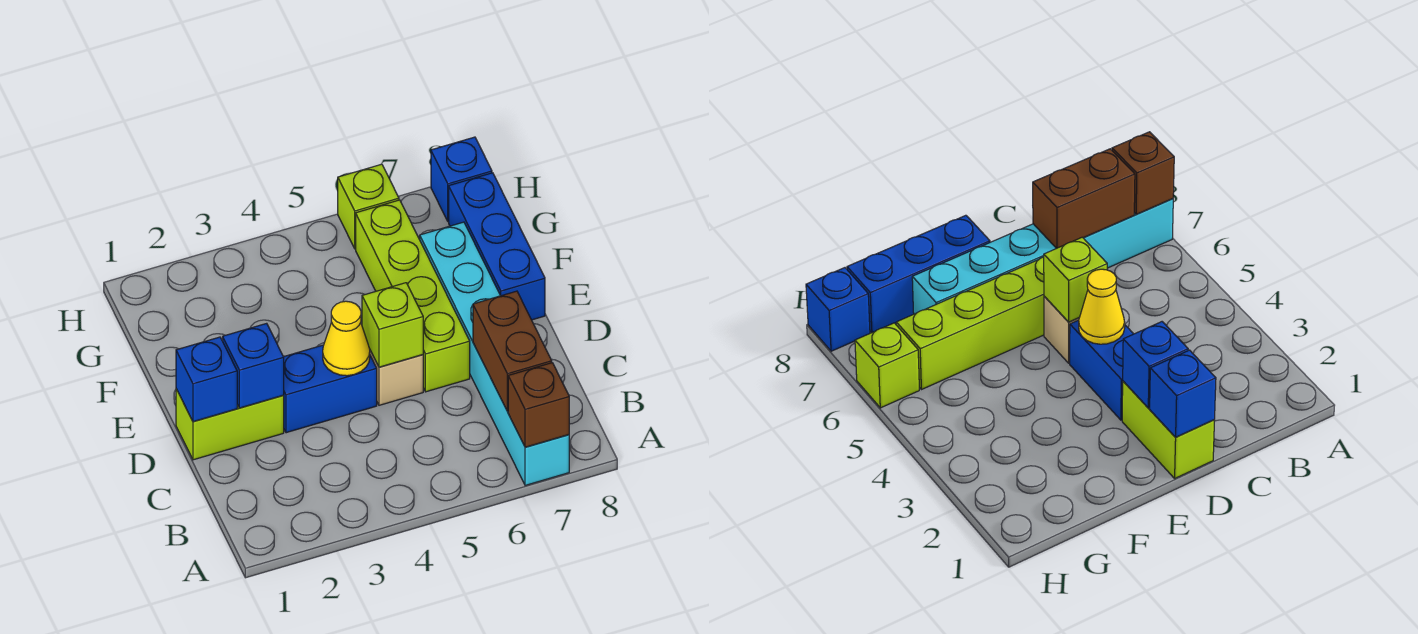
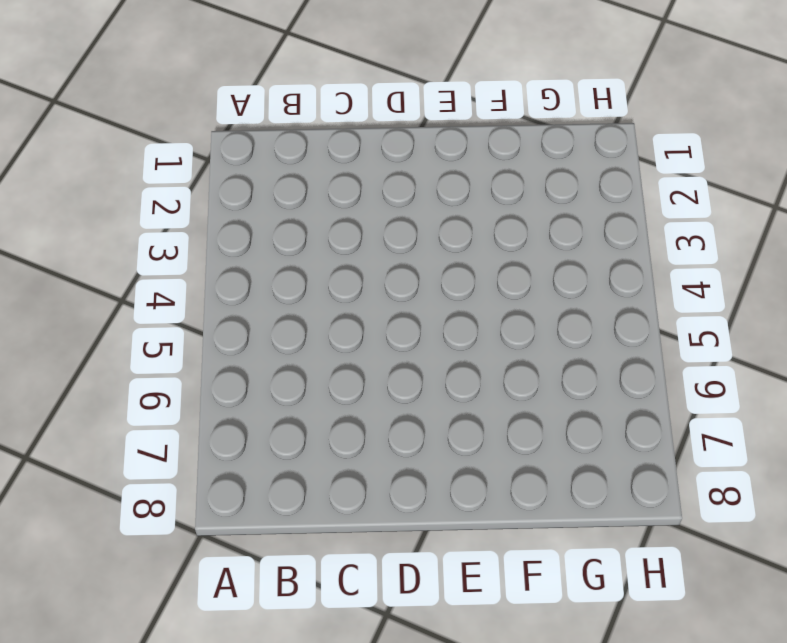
none -> cyan 1x6 brick [420,222,569,485]
none -> lime 1x2 brick [176,389,284,460]
none -> blue 1x2 brick [283,345,377,433]

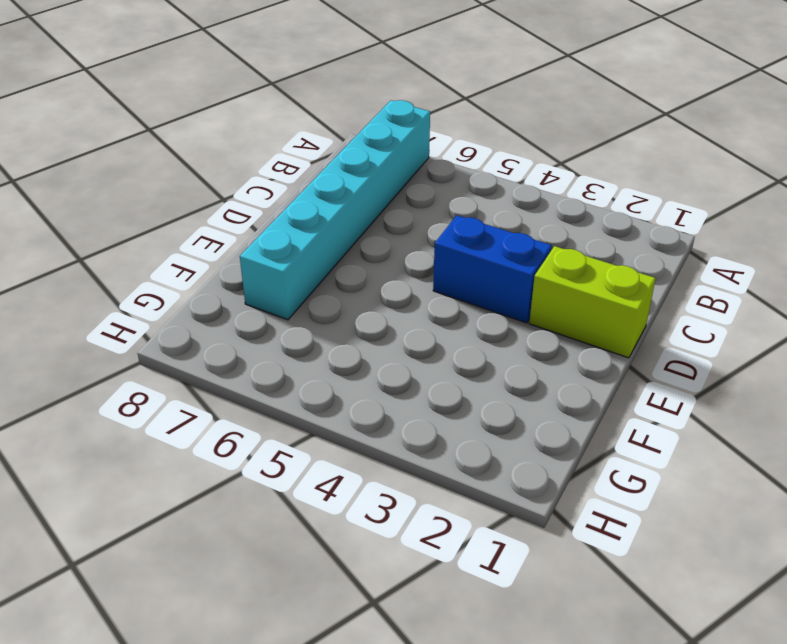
none -> tan 1x1 brick [370,351,423,405]
none -> lime 1x4 brick [356,200,470,392]
none -> blue 1x3 brick [449,173,545,320]

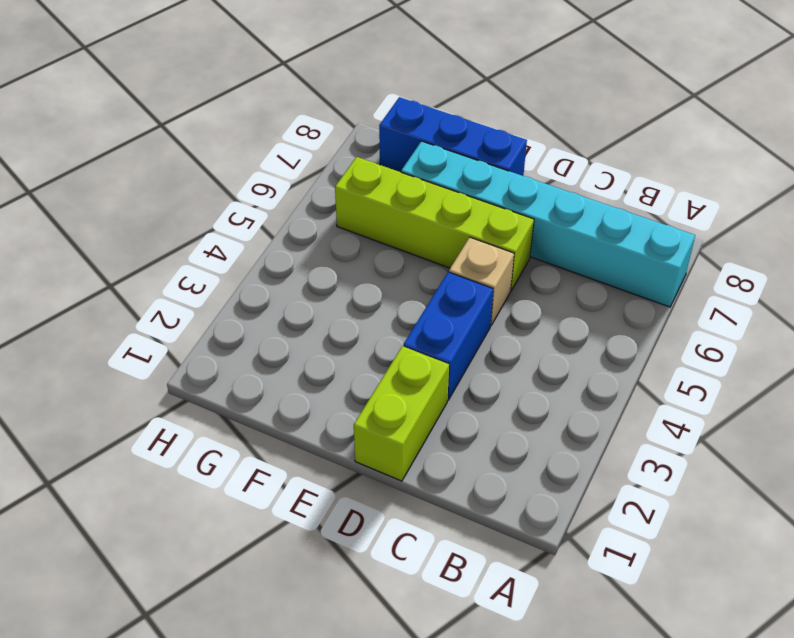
none -> lime 1x1 brick [338,164,399,249]
none -> blue 1x1 brick [431,137,492,222]
none -> brown 1x1 brick [508,363,569,447]

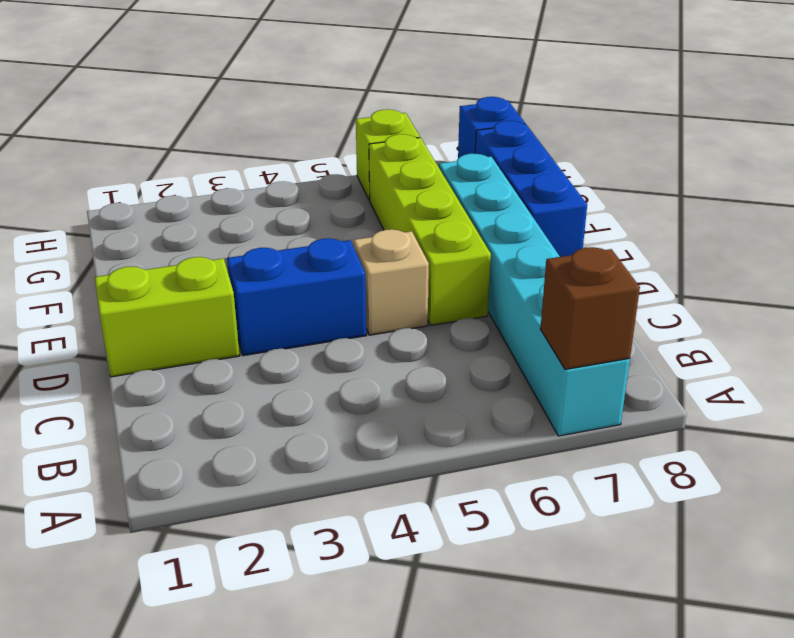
none -> brown 1x2 brick [473,291,552,411]
none -> blue 1x1 brick [176,337,237,422]
none -> blue 1x1 brick [223,323,284,408]

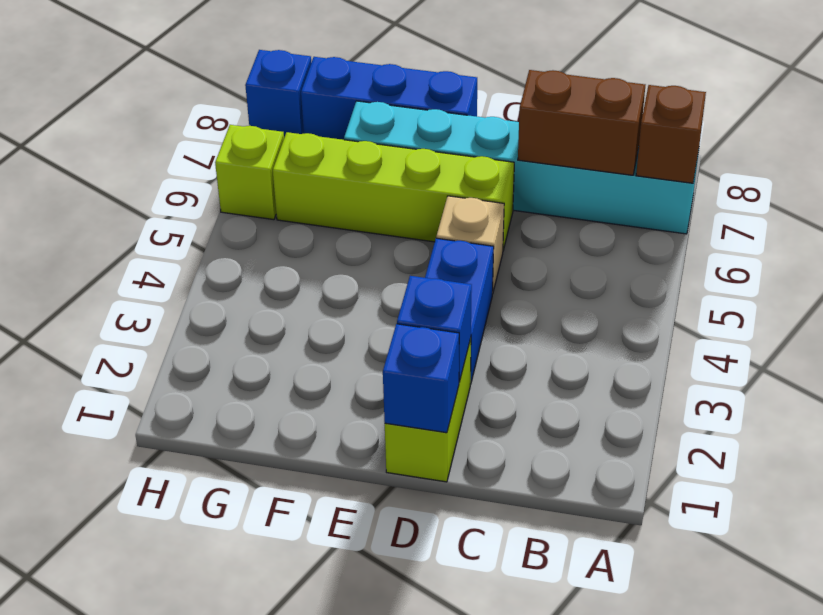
none -> yellow 1x1 cone [323,301,370,376]
none -> lime 1x1 brick [362,283,423,367]

